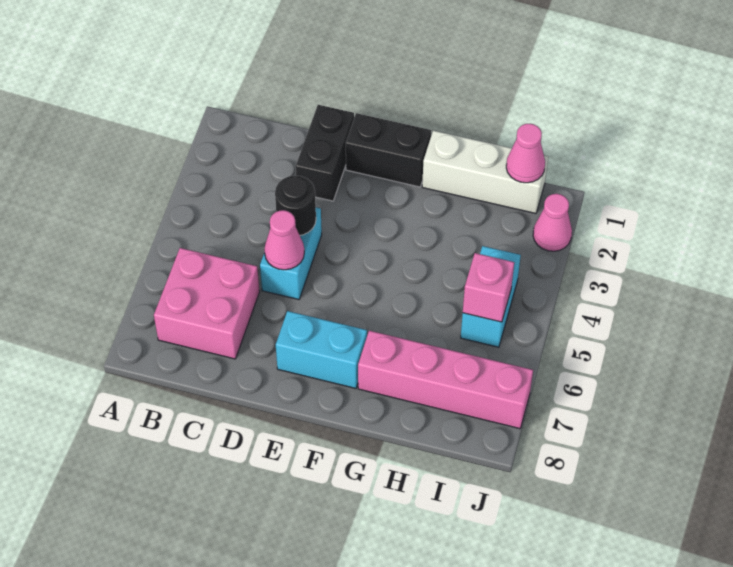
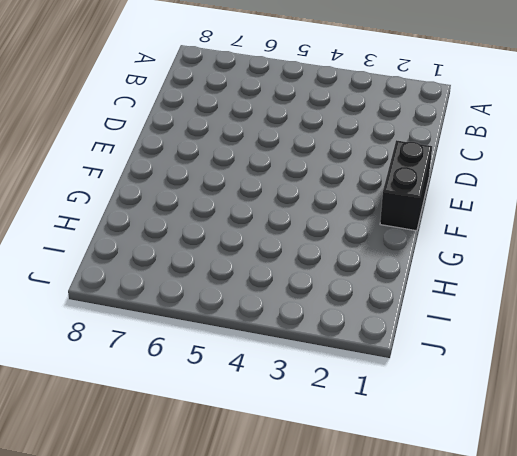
none -> pink 2x2 brick [154,248,260,359]
none -> black 1x2 brick [296,105,354,201]
none -> cyan 1x2 brick [260,207,322,300]

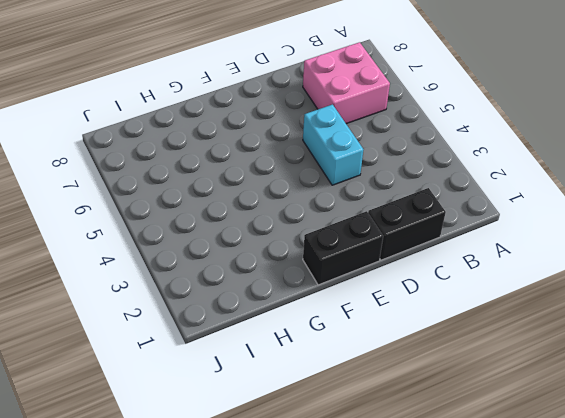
black 1x2 brick [368,188,446,260] -> black 1x2 brick turned to [296,105,354,201]
none -> cyan 1x2 brick [276,311,367,388]
none -> white 1x3 brick [422,130,548,213]
none -> pink 1x4 brick [358,331,533,429]

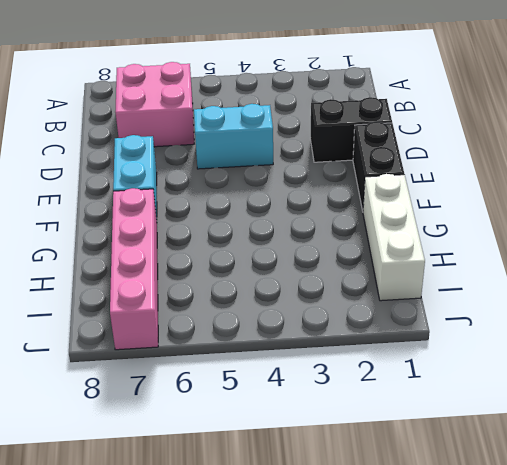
none -> cyan 1x2 brick [461,246,521,347]
none -> pink 1x1 cone [533,194,572,251]
none -> black 1x1 round brick [275,176,316,235]

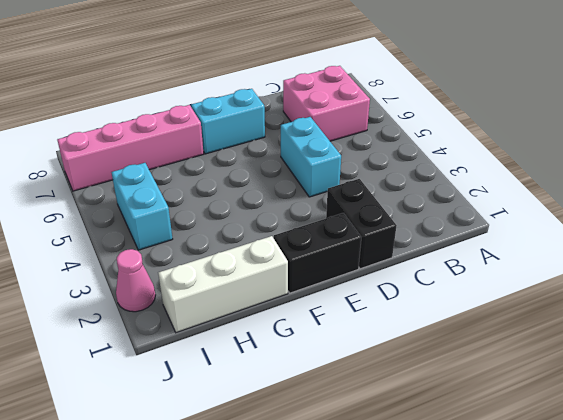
none -> black 1x1 round brick [275,176,316,235]
none -> pink 1x1 cone [264,210,304,270]
none -> pink 1x1 cone [506,124,545,183]

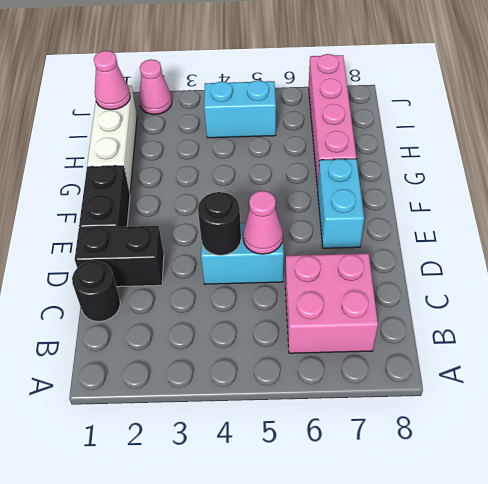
black 1x1 round brick [72,261,120,322] -> none
none -> pink 1x1 brick [463,253,514,322]

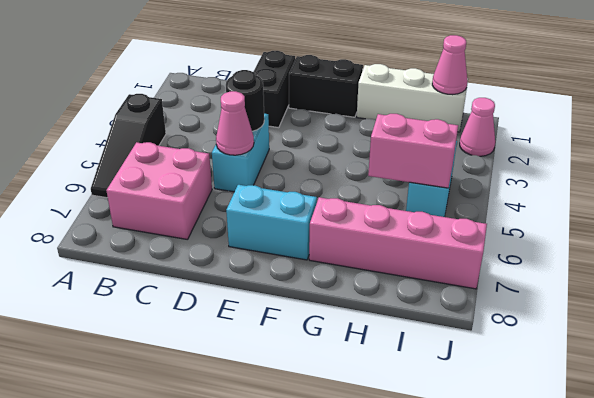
black 1x3 slope [91,94,166,198] -> none
pink 1x2 brick [368,114,458,188] -> pink 1x1 brick [463,253,514,322]

